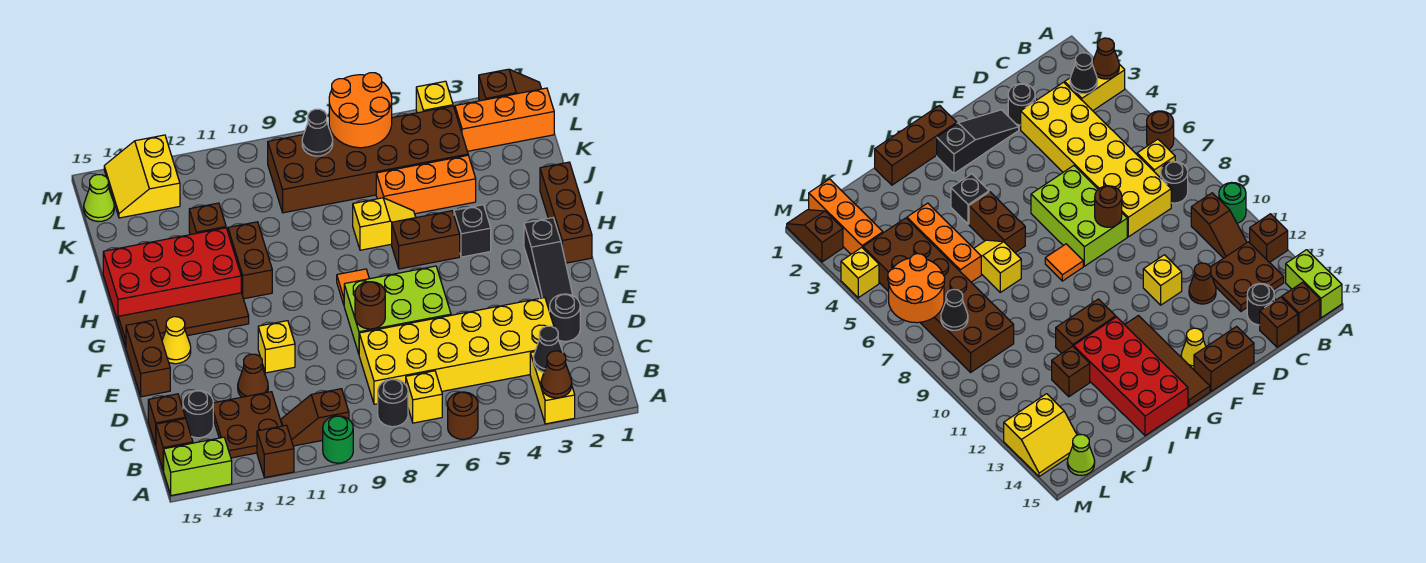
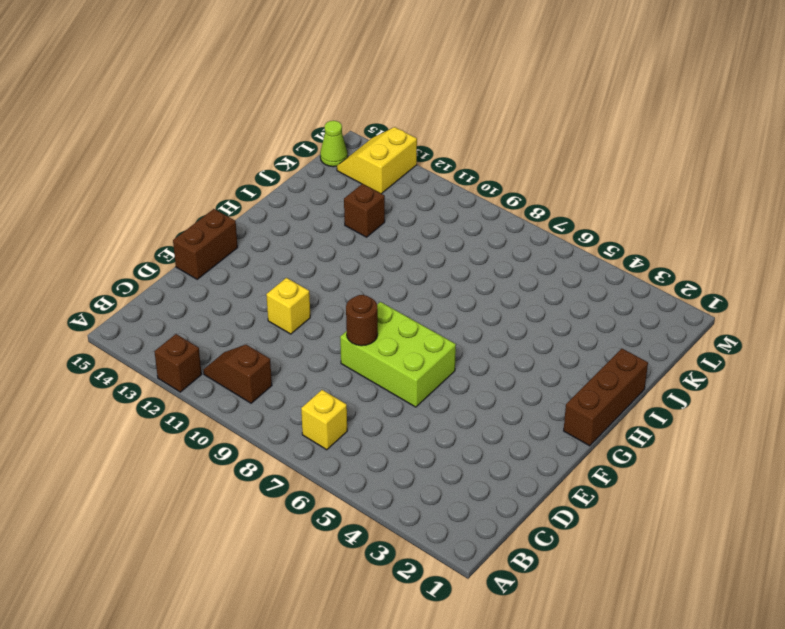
none -> yellow 1x2 brick [530,352,575,424]
none -> brown 1x1 round brick [448,392,478,439]
none -> green 1x1 round brick [323,416,353,463]
none -> lime 1x2 brick [164,437,232,495]

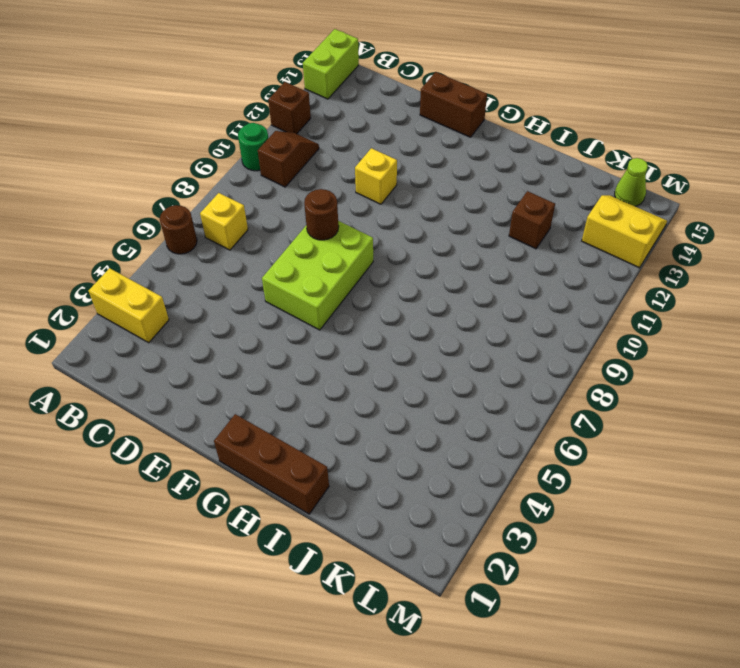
none -> black 1x1 round brick [378,379,408,427]
none -> brown 2x2 plate [213,392,282,458]
none -> brown 1x1 brick [156,418,193,471]
none -> yellow 2x6 brick [359,298,554,404]

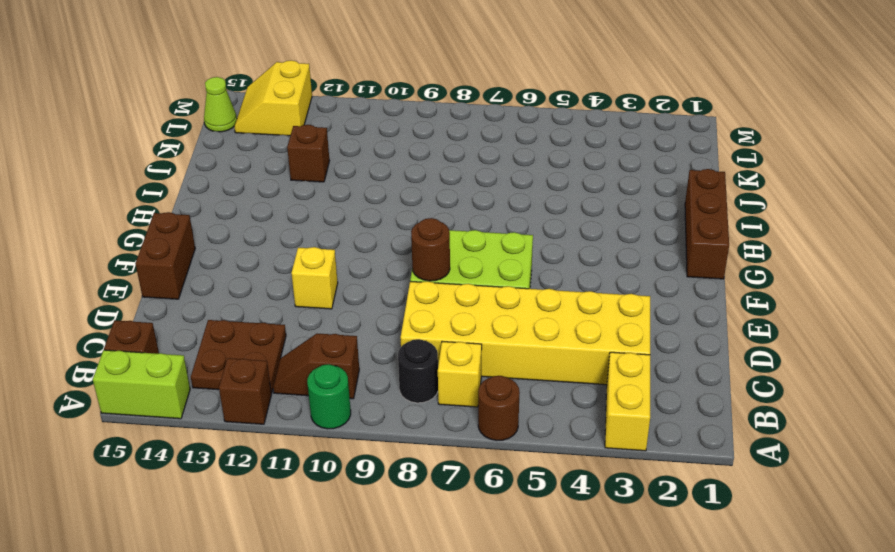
none -> black 1x1 round brick [183,390,213,438]
none -> brown 1x1 brick [148,394,185,445]
none -> black 1x1 round brick [550,294,580,341]
none -> brown 1x1 cone [238,354,268,397]

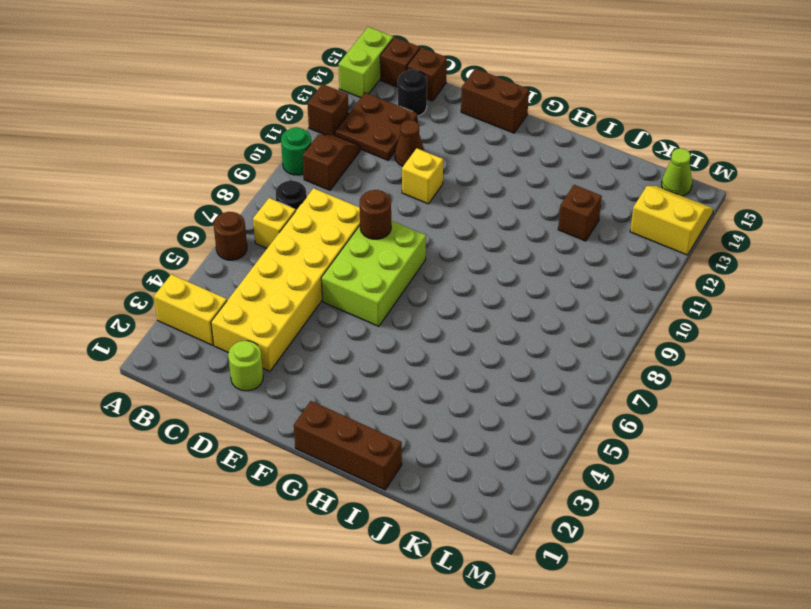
lime 1x1 round brick [228,341,263,391] -> black 1x1 round brick [550,294,580,341]
none -> black 1x3 slope [524,218,573,312]
none -> yellow 1x1 cone [162,317,191,364]
none -> orange 1x1 tile [337,269,369,304]
none -> brown 1x4 tile [118,293,249,347]

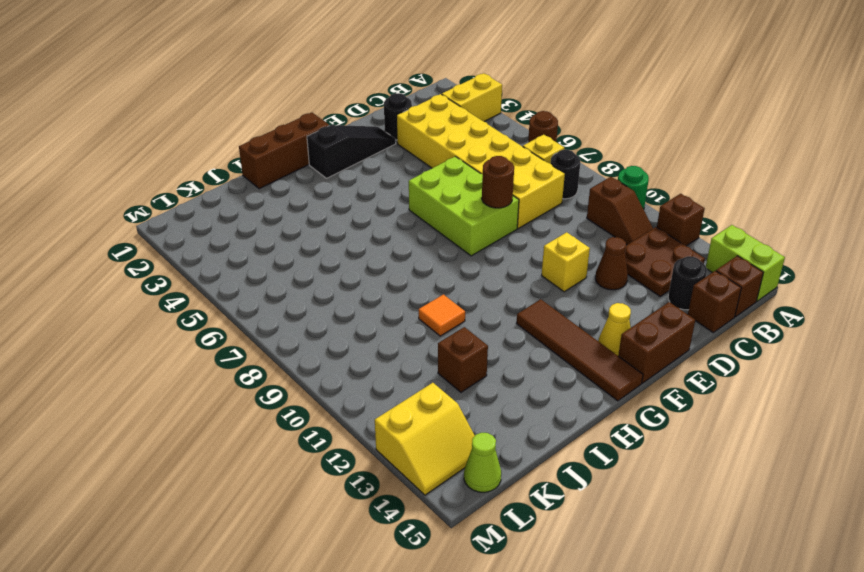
orange 1x1 tile [419,294,465,336] -> orange 1x1 tile moved to [337,269,369,304]
none -> black 1x1 brick [454,205,491,257]
none -> brown 1x2 brick [392,211,460,269]
none -> brown 1x2 brick [228,222,272,299]
none -> red 2x4 brick [103,228,241,321]

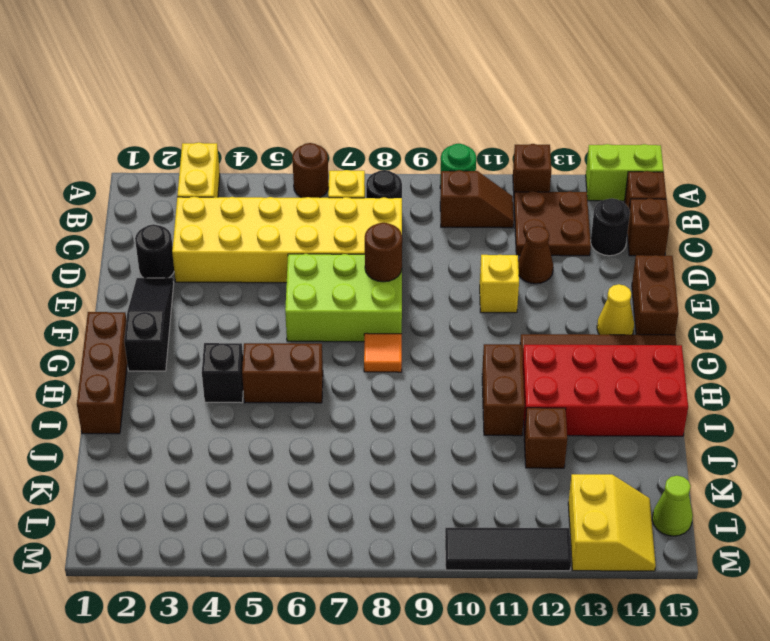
black 1x3 tile [445,528,571,571] -> none
none -> yellow 1x2 slope [353,198,416,250]
none -> orange 1x3 brick [376,155,476,214]
none -> brown 2x6 brick [268,106,468,213]
none -> orange 1x3 brick [455,88,554,151]

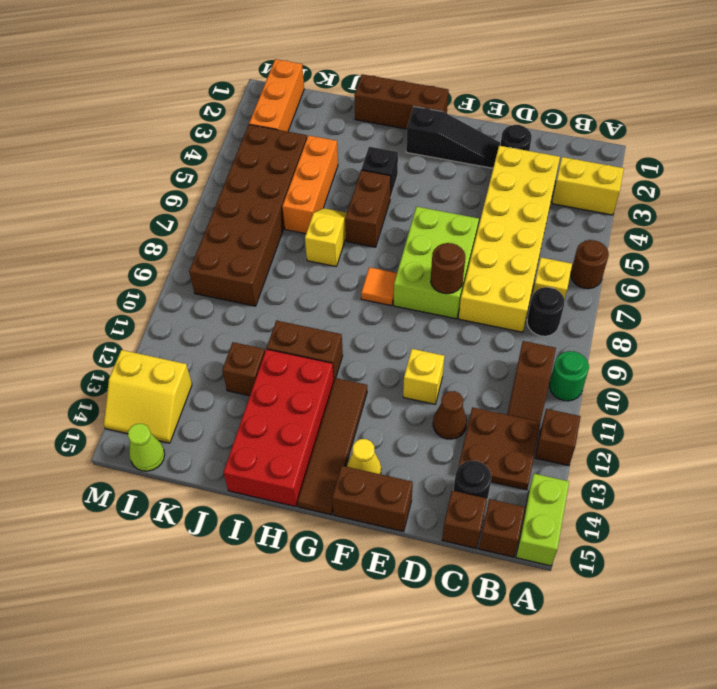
none -> brown 1x2 slope [479,69,541,101]
none -> yellow 1x1 brick [416,81,453,113]
none -> brown 1x1 cone [541,351,572,398]
none -> black 1x1 cone [534,326,563,372]

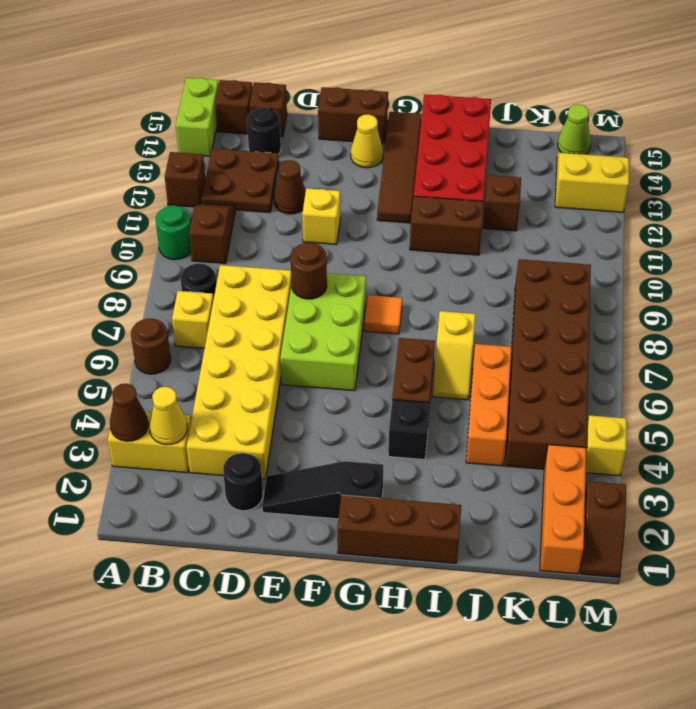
yellow 1x1 cone [149,387,187,445] -> black 1x1 cone [534,326,563,372]
none -> orange 2x2 round brick [329,73,392,148]
none -> black 1x1 cone [302,109,333,156]

